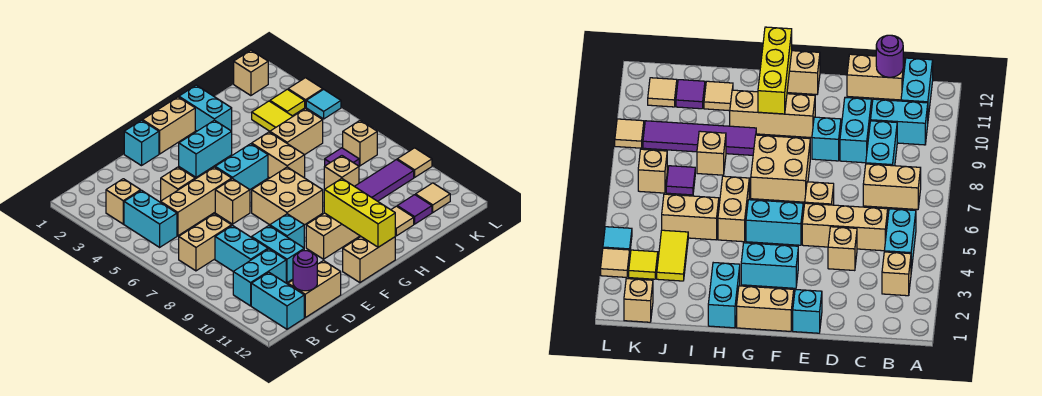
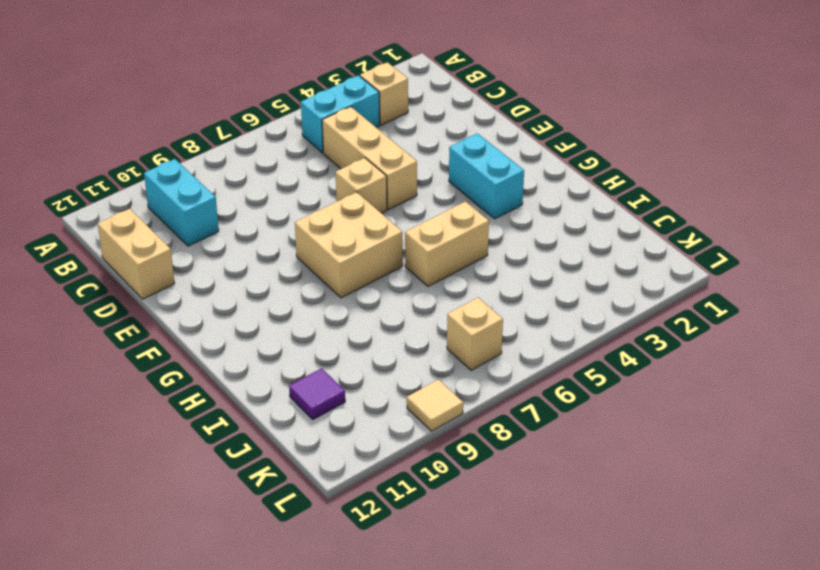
none -> tan 1x2 brick [179,214,232,271]
none -> cyan 1x2 brick [251,272,304,329]
none -> cyan 1x2 brick [215,226,268,272]
none -> tan 1x1 brick [161,167,195,201]

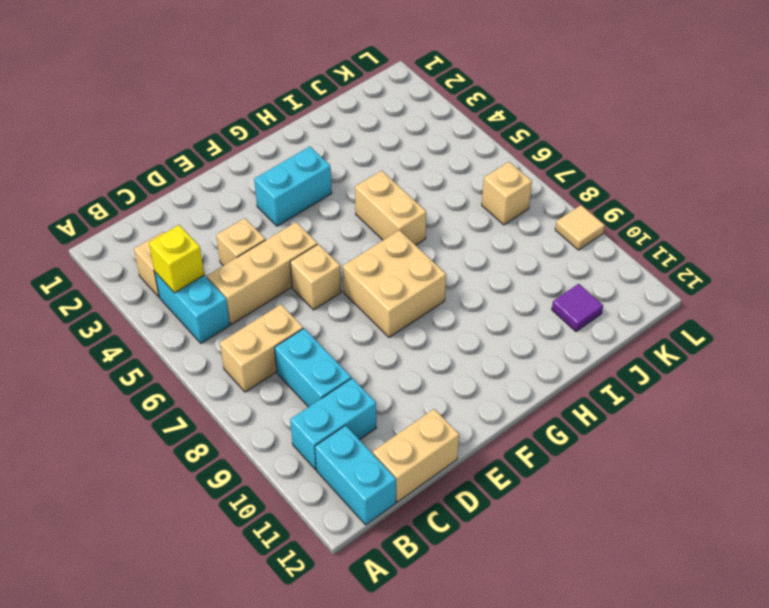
yellow 1x1 brick [149,225,204,293] -> none
none -> cyan 1x2 brick [252,226,304,283]
none -> cyan 1x1 brick [124,120,159,166]
none -> cyan 1x1 brick [270,214,304,248]
none -> tan 1x2 brick [142,97,195,154]

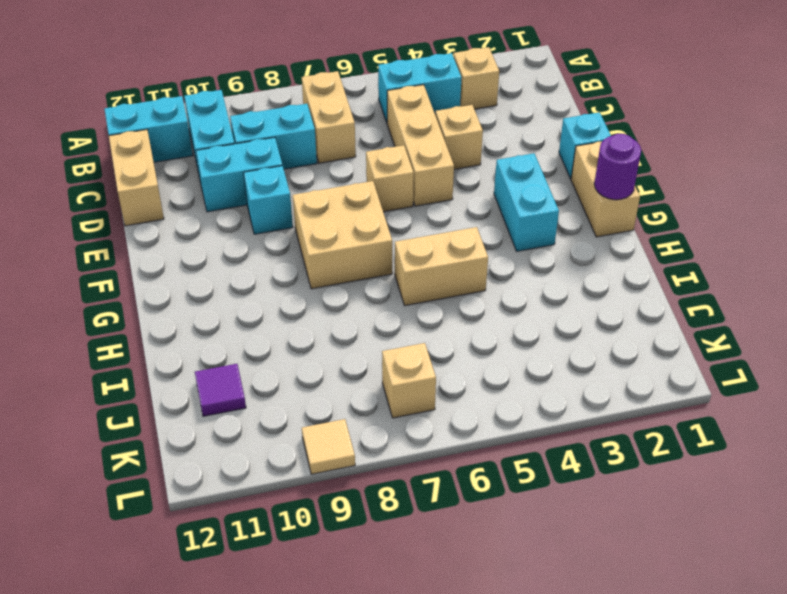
purple 1x1 round brick [594,134,641,200] -> purple 1x1 round brick moved to [293,251,317,291]
none -> cyan 1x2 brick [215,144,268,190]
none -> tan 1x3 brick [306,213,360,259]
none -> tan 1x2 brick [343,237,395,283]
none -> cyan 1x2 brick [179,85,232,131]

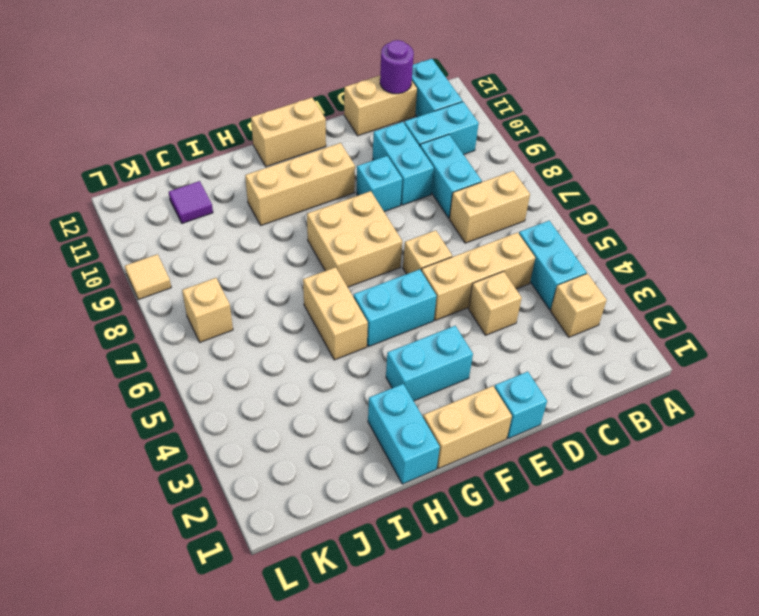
none -> purple 1x4 tile [355,160,414,201]
none -> tan 1x2 brick [270,109,323,155]
none -> tan 1x1 brick [324,156,359,189]
none -> tan 1x1 tile [391,206,414,236]

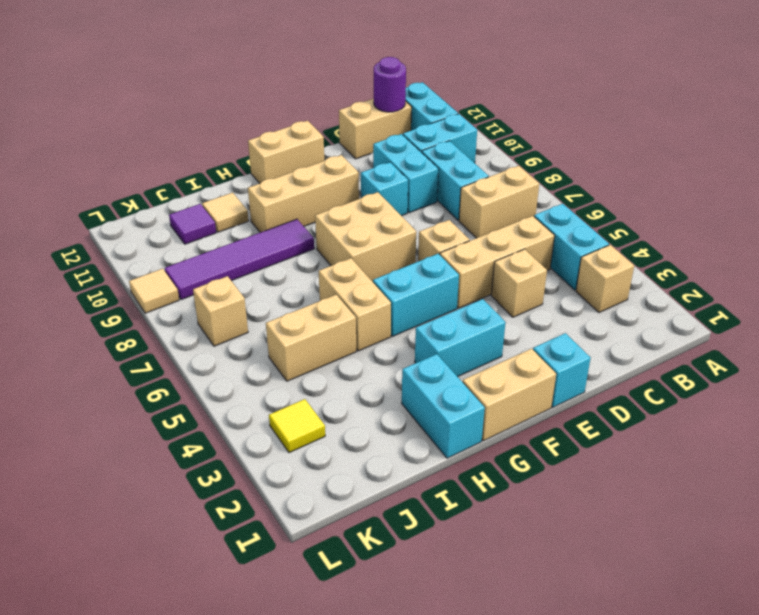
none -> tan 1x1 brick [324,156,359,189]
none -> yellow 1x2 tile [252,101,293,131]
none -> purple 1x1 tile [325,148,359,166]
none -> tan 1x1 brick [234,50,268,96]

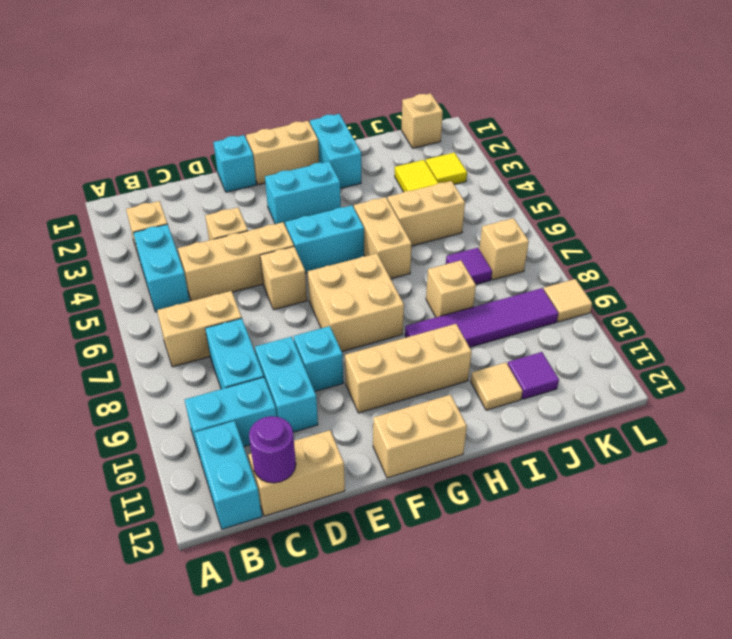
none -> tan 1x1 tile [416,183,450,212]
none -> tan 1x1 tile [288,78,323,107]
none -> cyan 1x1 tile [306,89,341,119]
none -> yellow 1x3 brick [324,179,395,247]

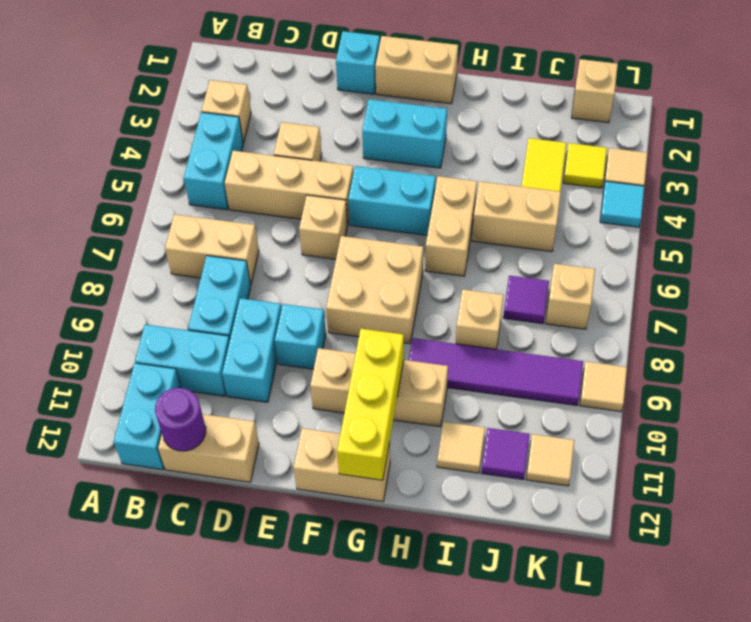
none -> cyan 1x2 brick [179,85,232,131]

